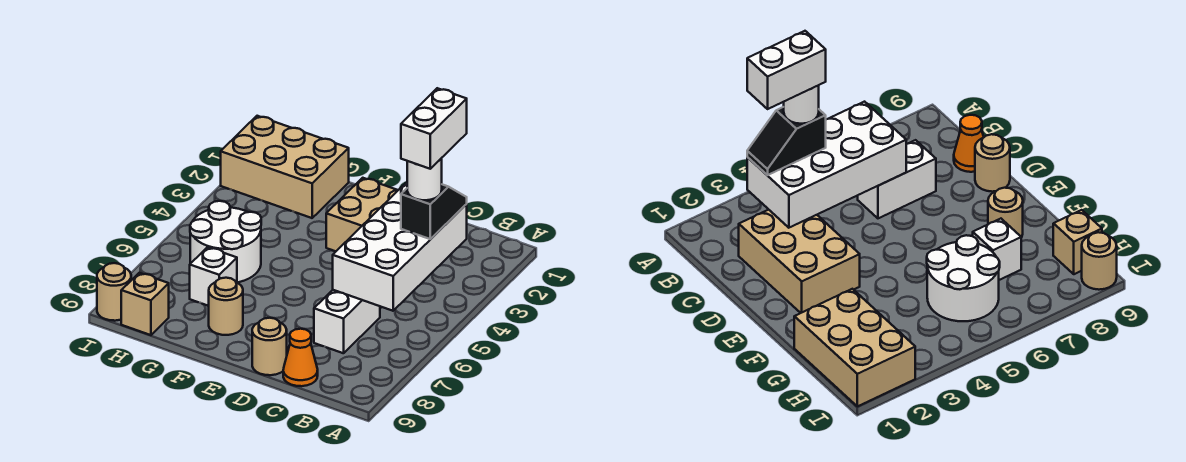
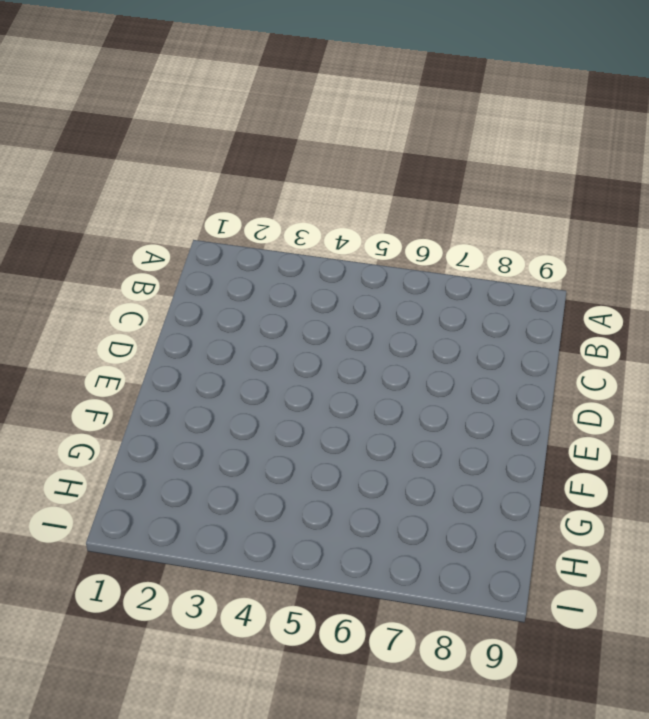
none -> tan 2x3 brick [326,178,398,251]
none -> white 1x2 brick [314,290,380,353]
none -> orange 1x1 cone [283,329,318,386]

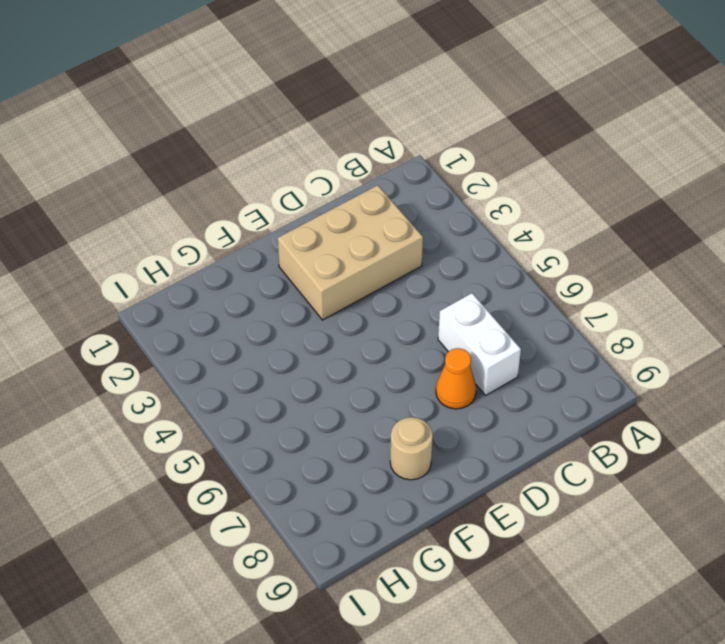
orange 1x1 cone [436,348,476,409] -> orange 1x1 cone moved to [283,329,318,386]
none -> tan 1x1 round brick [252,318,287,375]
none -> tan 2x3 brick [221,116,349,218]
none -> white 2x2 round brick [190,201,261,282]

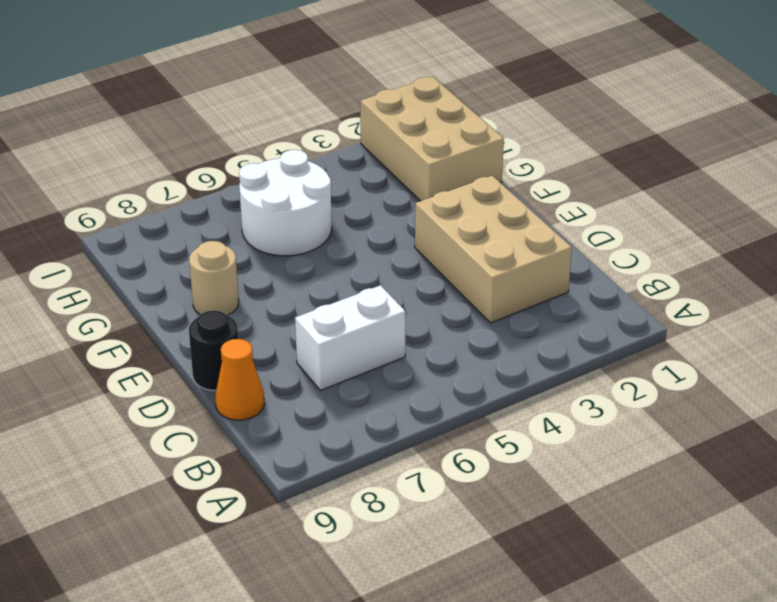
black 1x1 round brick [189,310,238,390] -> tan 1x1 round brick [252,318,287,375]
none -> white 1x1 brick [190,247,237,306]
none -> tan 1x1 brick [121,273,169,335]
none -> tan 1x1 round brick [97,263,131,321]

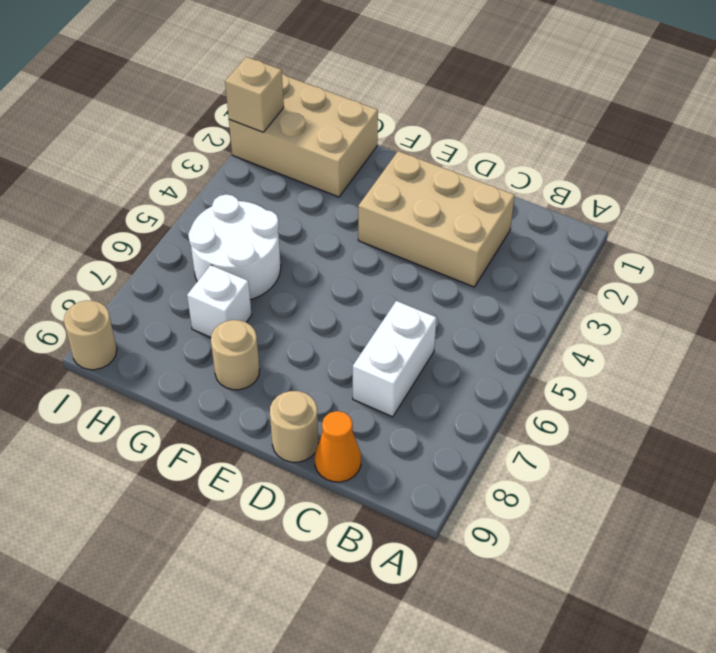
tan 1x1 brick [225,57,284,132] -> tan 1x1 brick moved to [121,273,169,335]
none -> white 2x4 brick [333,183,467,311]
none -> black 1x2 slope [401,185,467,239]
none -> white 1x1 round brick [407,158,442,200]

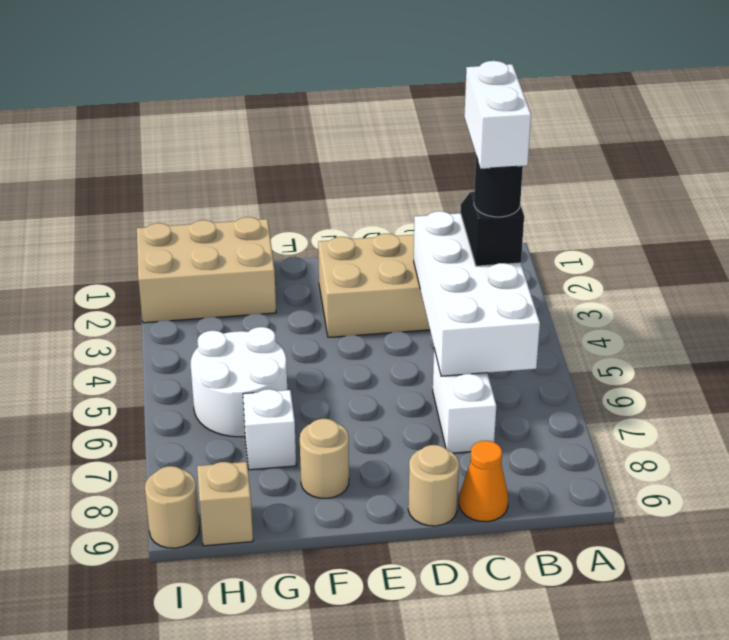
black 1x1 round brick [474,156,523,217] -> white 1x1 round brick [407,158,442,200]

